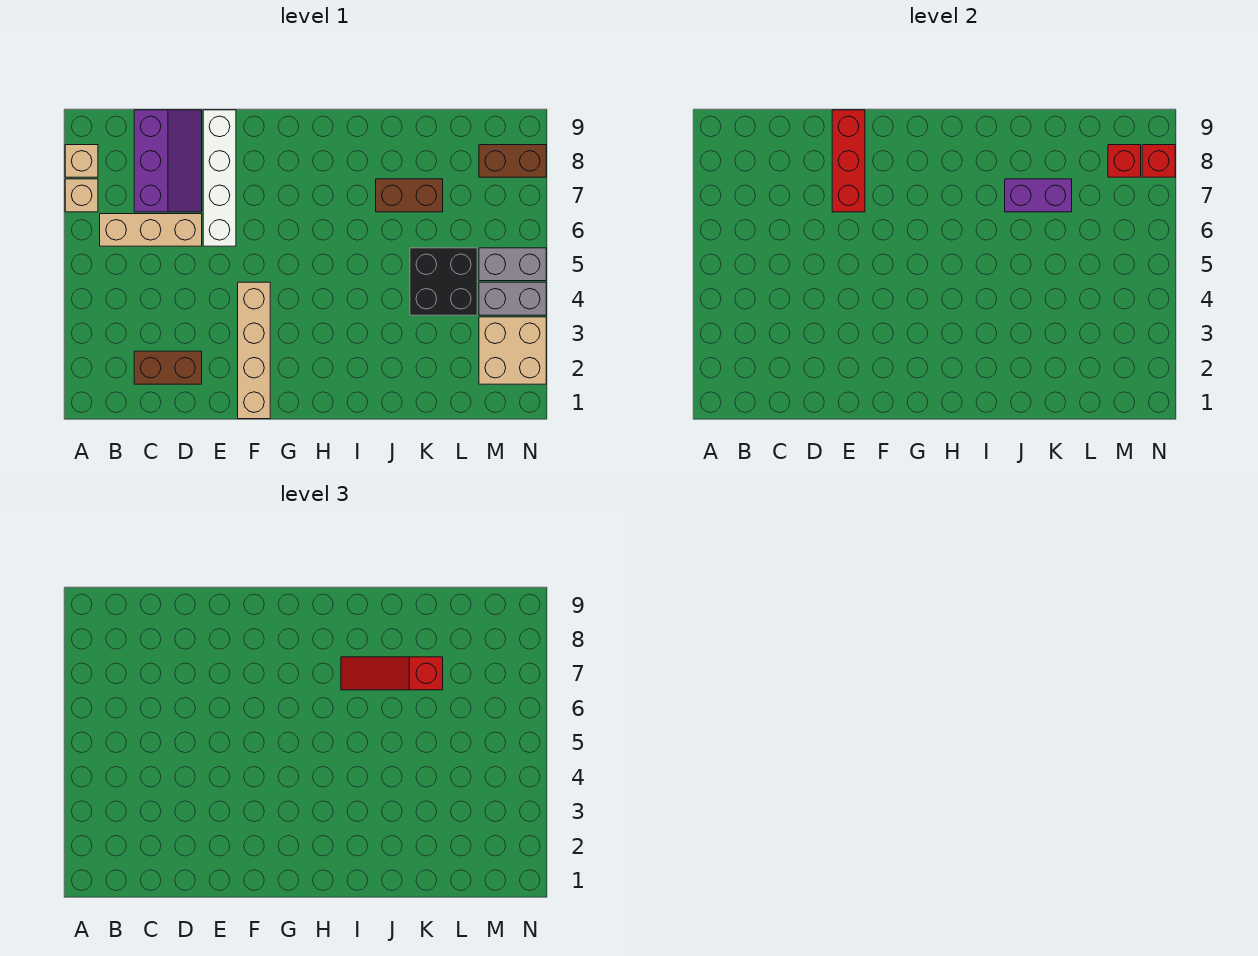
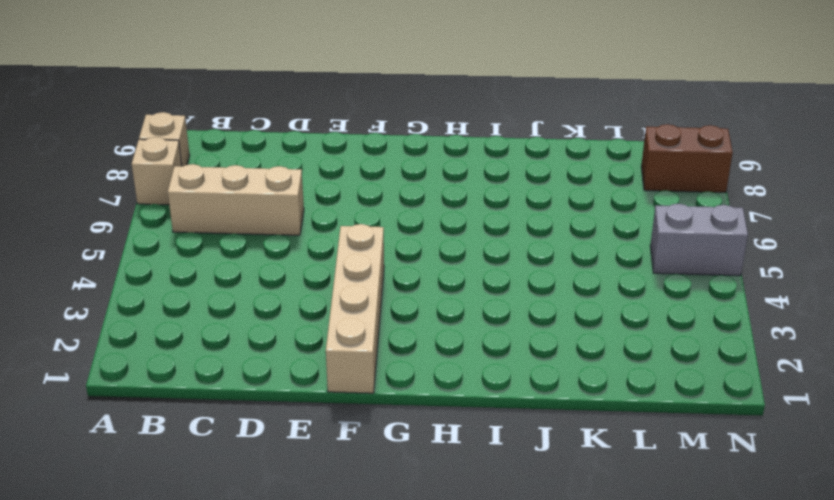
none -> brown 1x2 brick [134,351,202,384]
none -> purple 2x3 slope [134,110,202,212]
none -> white 1x4 brick [203,110,236,246]

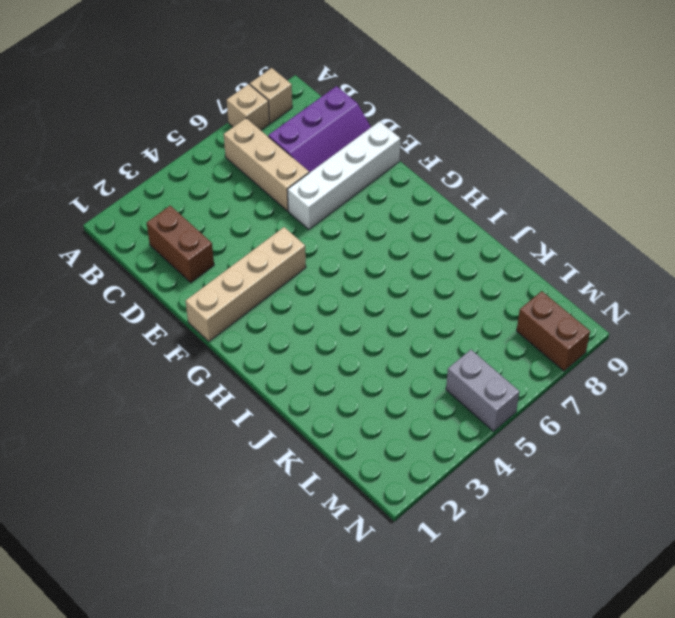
none -> brown 1x2 brick [376,179,443,212]
none -> black 2x2 brick [410,248,477,315]
none -> tan 2x2 brick [479,317,546,384]

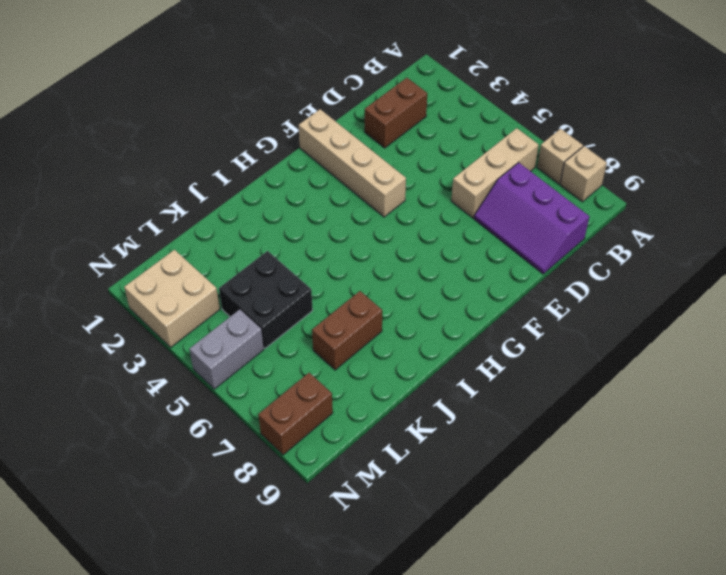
none -> white 1x4 brick [203,110,236,246]
none -> grey 1x2 brick [479,282,546,315]
none -> red 1x3 brick [832,110,865,212]

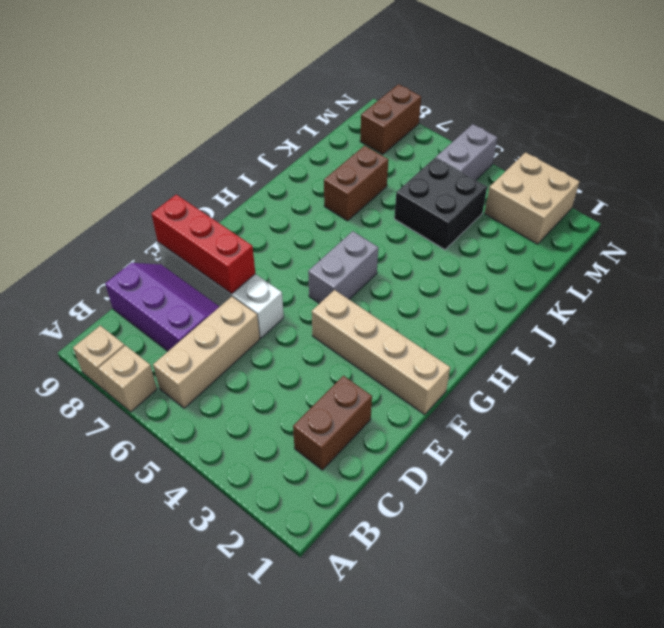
grey 1x2 brick [308,231,378,304] -> grey 1x2 brick moved to [479,282,546,315]
none -> purple 1x2 brick [1005,179,1072,212]
none -> red 1x1 brick [1108,145,1141,177]
none -> red 1x1 brick [1142,145,1175,177]

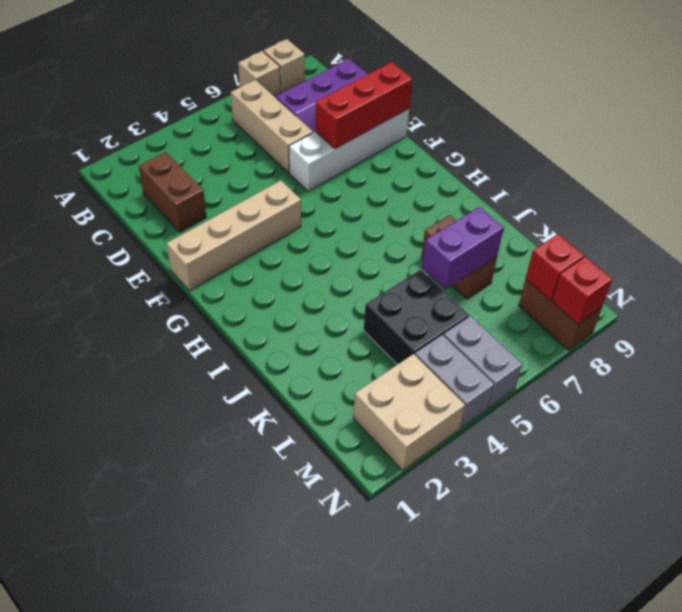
purple 1x2 brick [422,207,504,290] -> purple 1x2 brick turned to [1005,179,1072,212]
none -> red 1x3 slope [341,657,443,690]

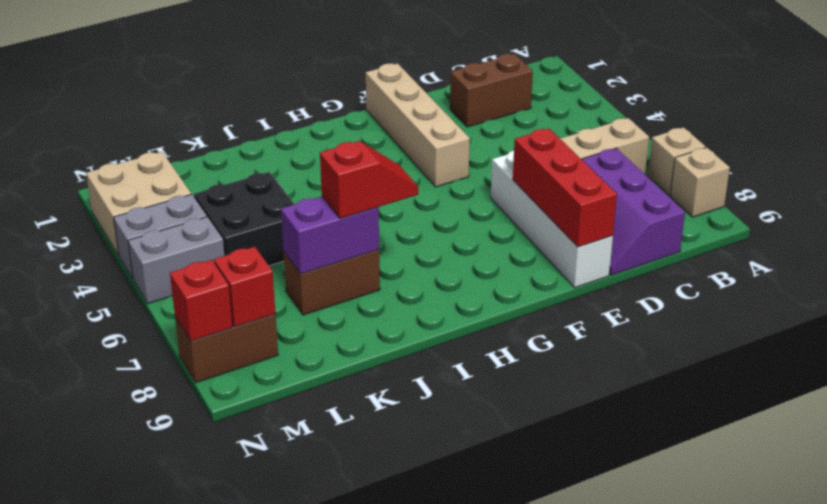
red 1x2 slope [320,141,418,218] -> red 1x3 slope [341,657,443,690]

